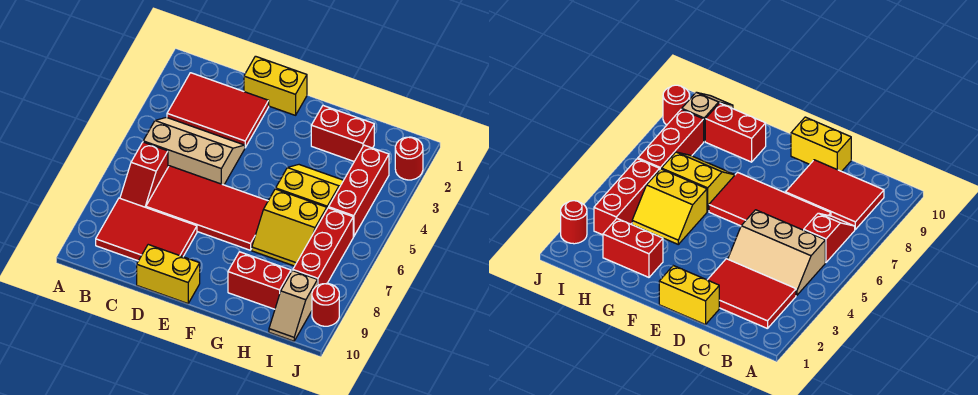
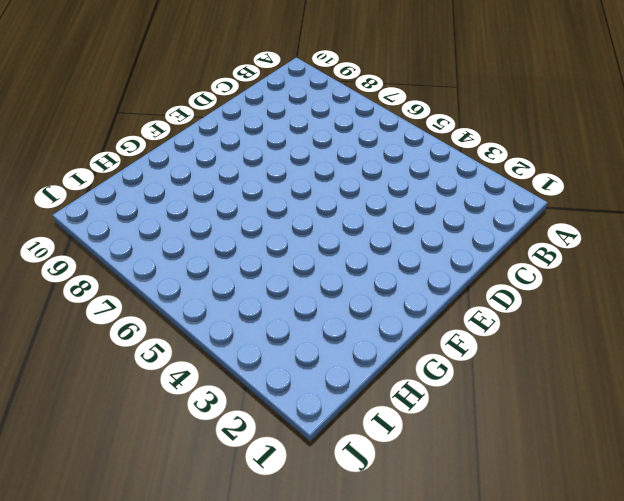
none -> red 2x3 tile [167,73,269,147]
none -> tan 2x3 slope [143,117,245,185]
none -> red 1x2 slope [120,142,168,207]

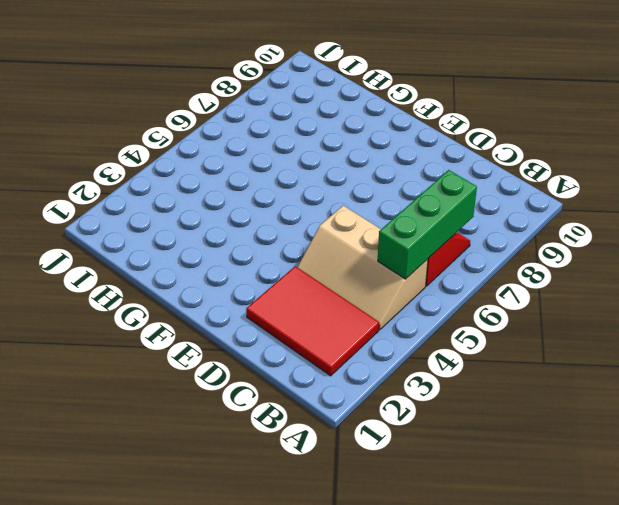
green 1x3 brick [378,170,477,279] -> none
none -> red 2x3 tile [96,198,197,261]
none -> red 2x4 tile [146,166,268,250]
none -> yellow 1x2 brick [244,56,307,115]

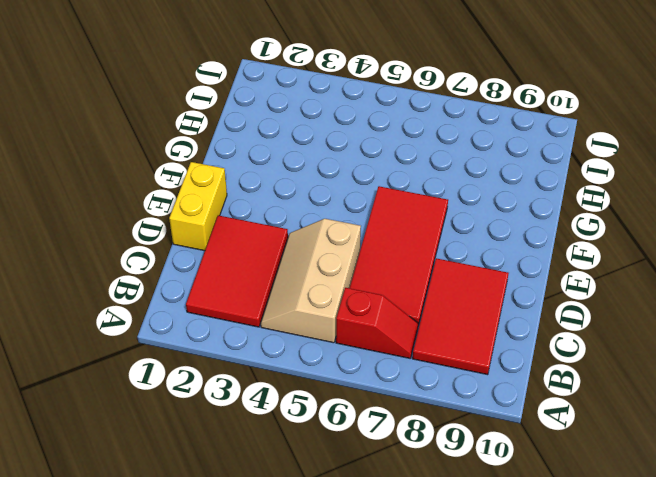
none -> yellow 1x2 brick [137,245,200,304]
none -> red 1x2 brick [311,106,374,161]
none -> yellow 2x2 slope [276,165,344,208]

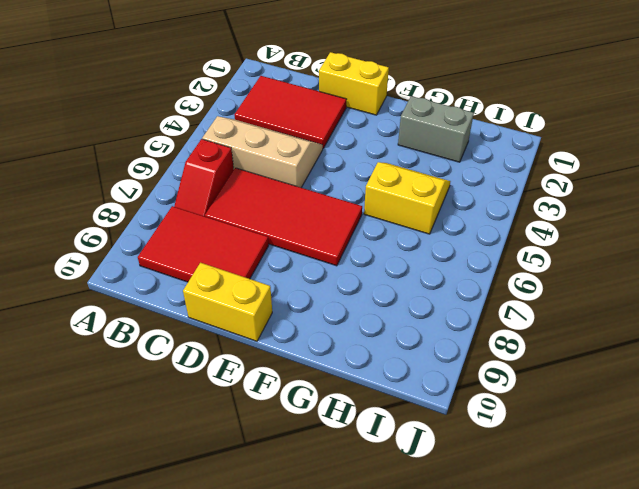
grey 1x2 brick [398,96,474,162] -> red 1x2 brick [311,106,374,161]
none -> yellow 2x2 slope [252,189,327,266]
none -> red 1x2 brick [228,252,291,309]
none -> red 1x3 brick [329,145,389,237]

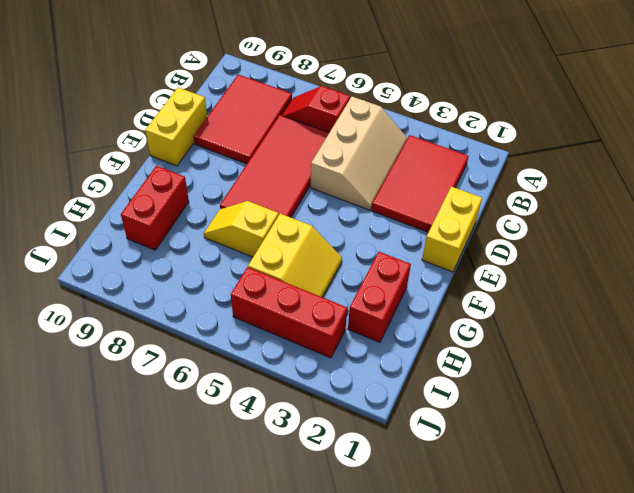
yellow 1x2 slope [204,201,279,257] -> yellow 2x2 slope [252,189,327,266]
none -> red 1x3 brick [293,208,353,285]
none -> tan 1x2 slope [269,271,318,341]
none -> red 1x1 round brick [395,137,423,180]

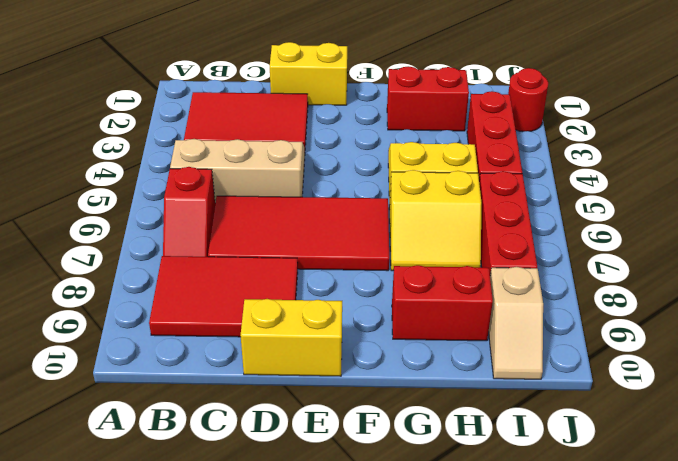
none -> red 1x1 round brick [312,283,339,326]

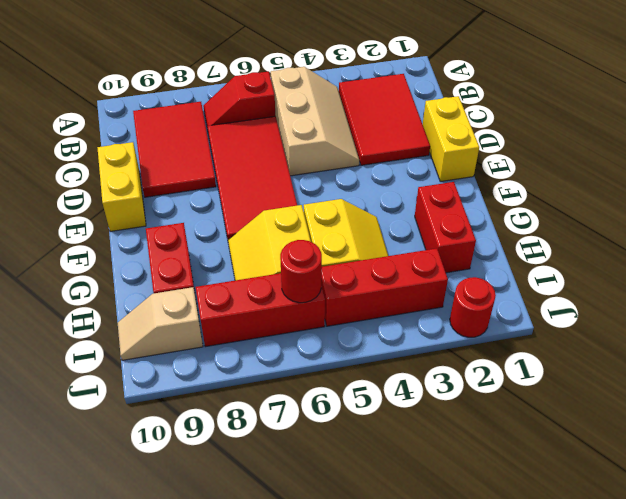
red 1x1 round brick [280,240,322,303] -> red 1x1 round brick moved to [312,283,339,326]

